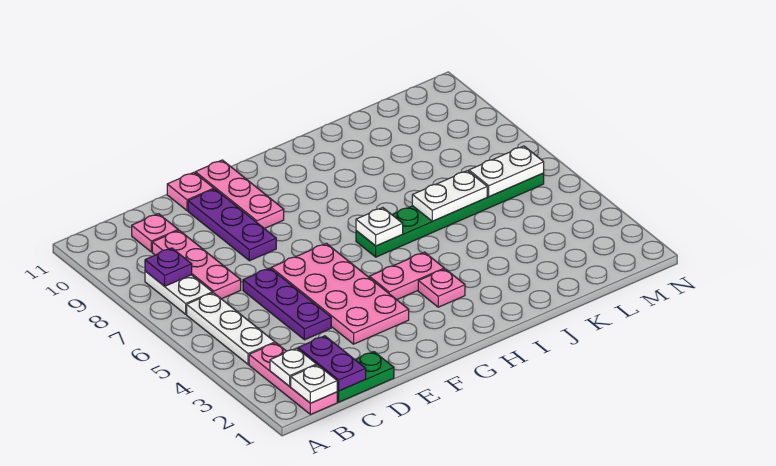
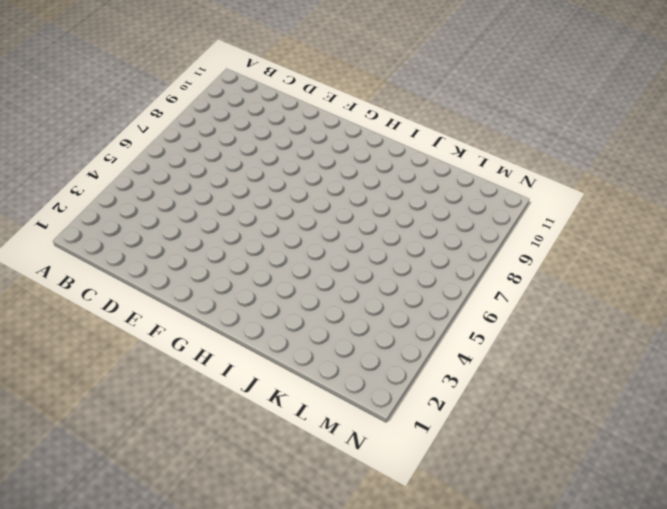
none -> pink 1x3 plate [249,343,337,415]
none -> white 1x3 plate [187,293,275,364]
none -> white 1x2 plate [145,271,212,314]

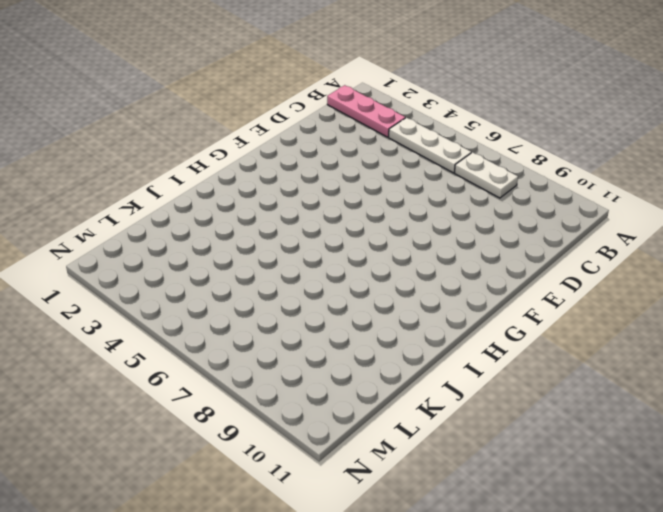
none -> green 1x2 plate [337,352,394,402]
none -> pink 1x3 plate [152,230,241,299]
none -> pink 1x1 plate [132,214,178,252]

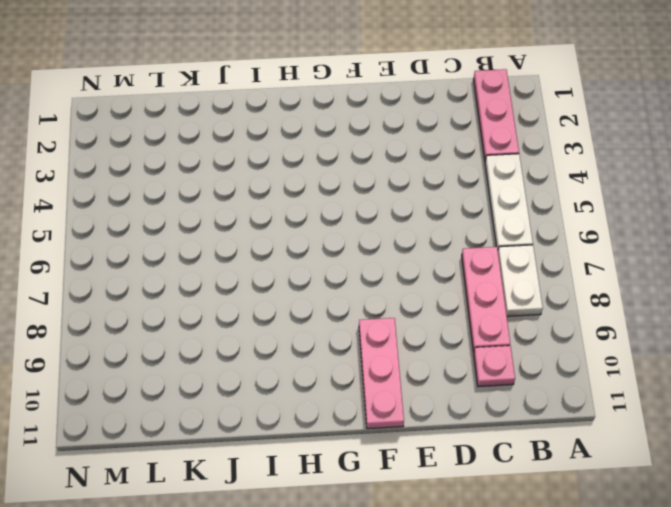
none -> green 1x2 plate [337,352,394,402]
none -> purple 1x3 plate [243,268,331,340]
none -> pink 2x4 plate [271,243,409,344]

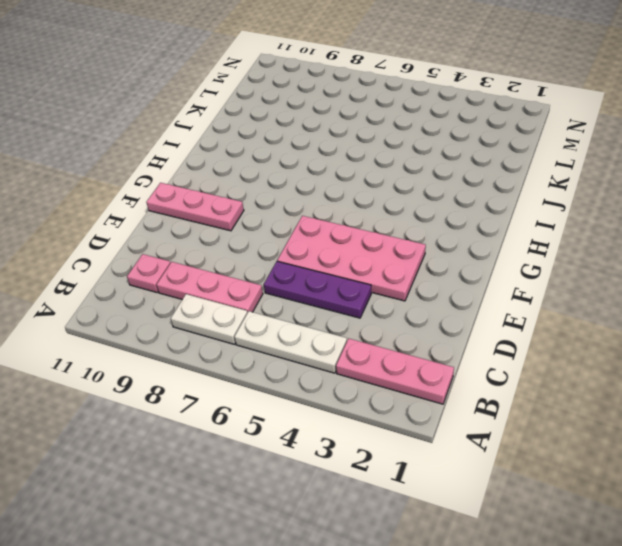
none -> green 1x2 plate [337,352,394,402]
none -> purple 1x3 plate [188,189,276,261]
none -> pink 1x1 plate [167,172,214,211]

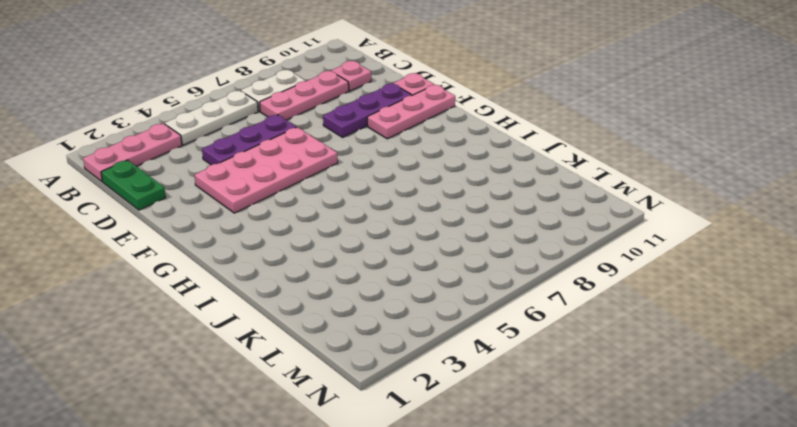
none -> pink 1x2 plate [369,252,444,300]
none -> pink 1x1 plate [418,269,465,307]
none -> green 1x6 plate [356,173,544,257]

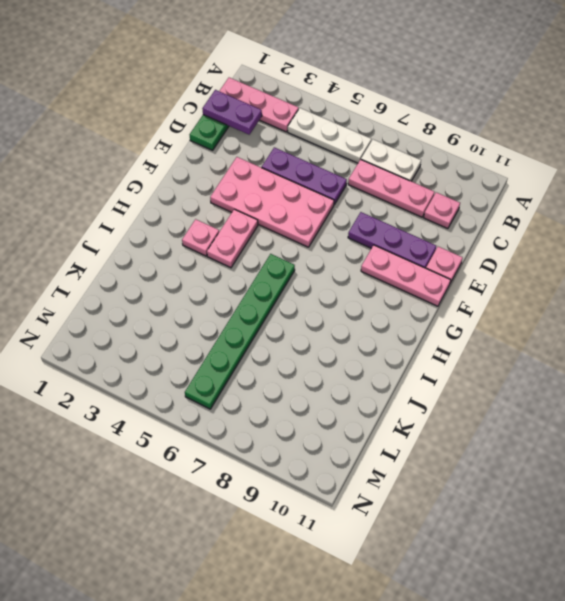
none -> white 1x1 plate [291,365,337,403]
none -> white 1x1 plate [270,348,317,387]
none -> purple 1x1 plate [145,248,192,286]

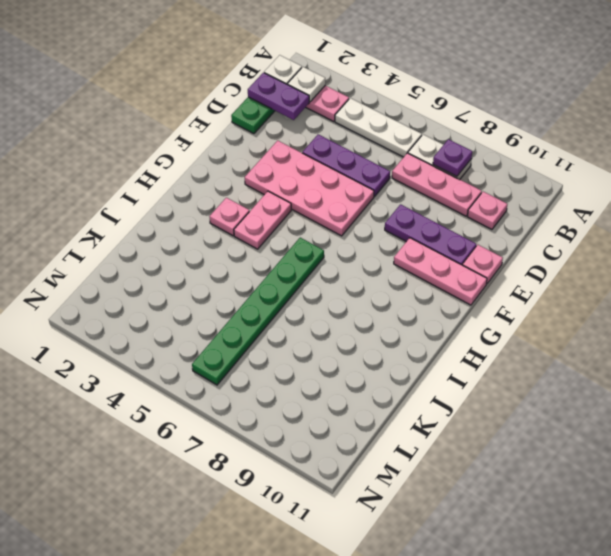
none -> white 1x1 plate [356,208,403,246]
none -> white 1x2 plate [412,171,487,221]
none -> white 1x2 plate [469,146,544,197]

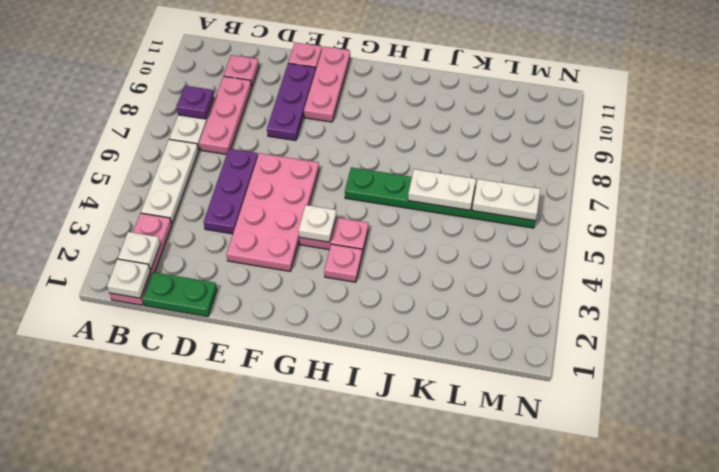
white 1x1 plate [298,205,336,242] -> white 1x1 plate moved to [356,208,403,246]
none -> purple 1x2 plate [298,336,366,391]

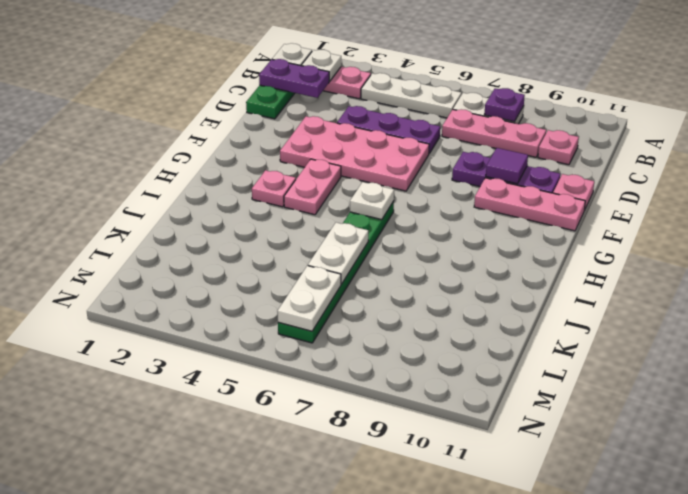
purple 1x1 tile [486,148,528,184] -> none

